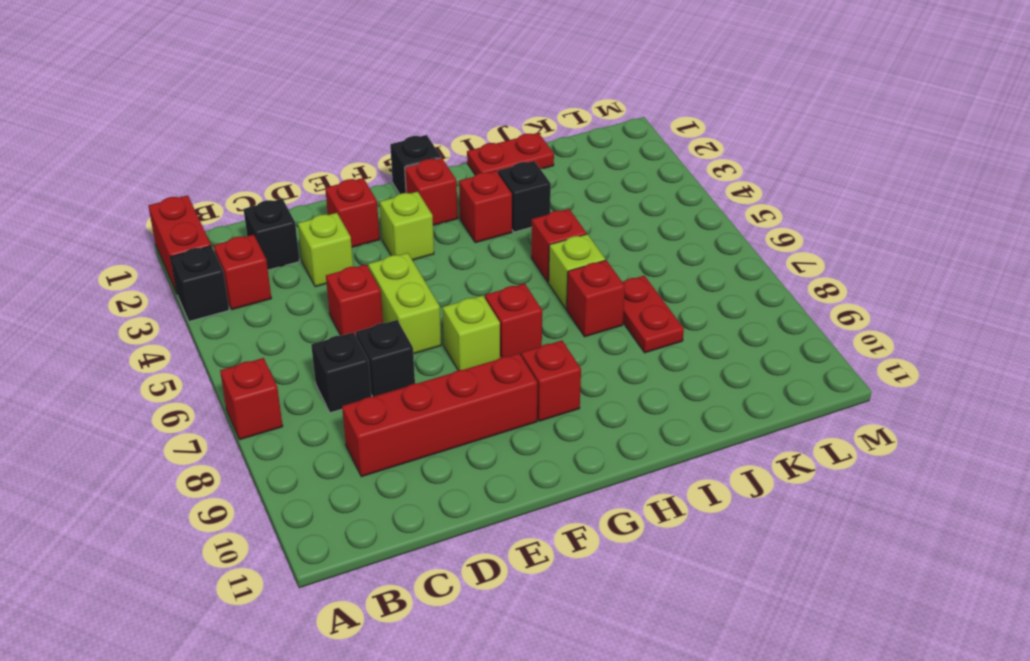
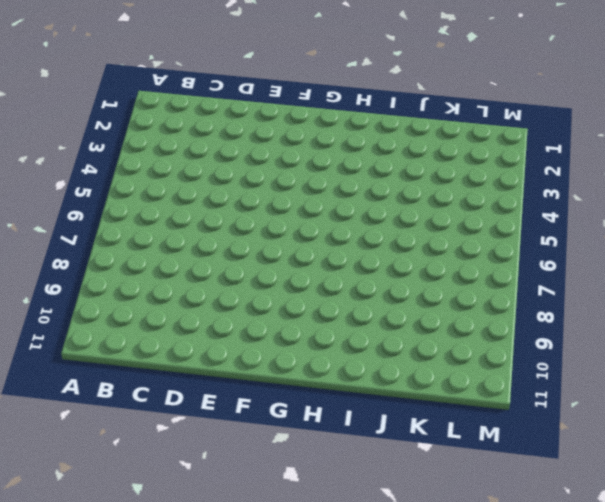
none -> red 1x2 brick [148,195,211,293]
none -> black 1x1 brick [171,246,229,321]
none -> red 1x1 brick [220,358,283,440]

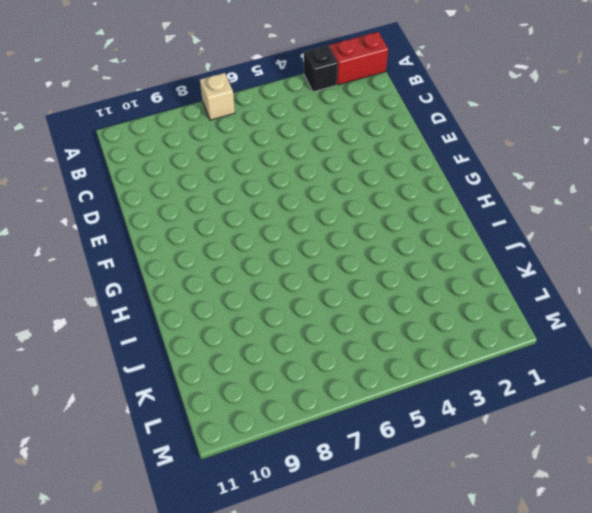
tan 1x1 brick [200,73,235,120] -> red 1x1 brick [220,358,283,440]
none -> red 1x1 brick [214,235,271,310]
none -> black 1x1 brick [244,199,300,270]
none -> black 1x1 brick [311,332,372,413]

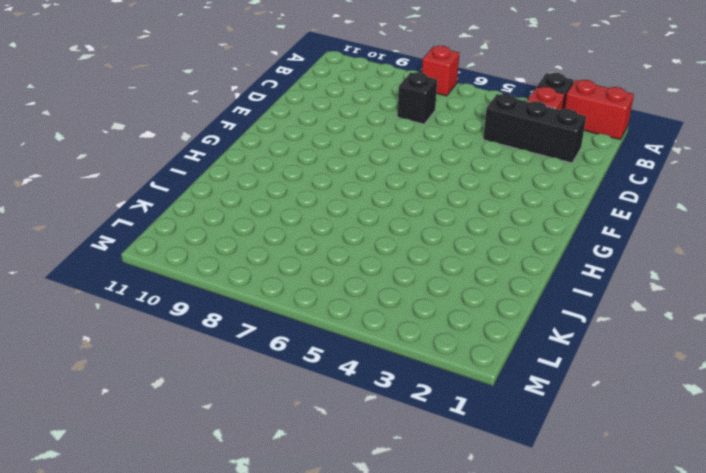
black 1x3 brick [483,94,586,163] -> black 1x1 brick [244,199,300,270]
none -> red 1x4 brick [342,353,537,477]
none -> lime 1x1 brick [298,213,353,287]
none -> red 1x1 brick [326,264,383,336]

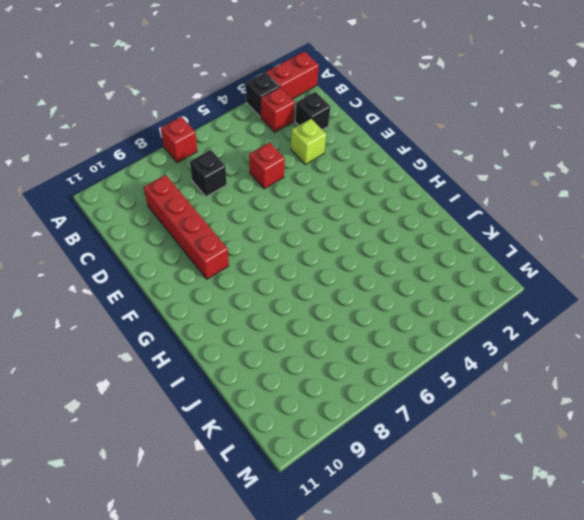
none -> black 1x1 brick [356,320,415,397]
none -> red 1x1 brick [325,178,380,247]
none -> lime 1x2 brick [368,253,441,354]

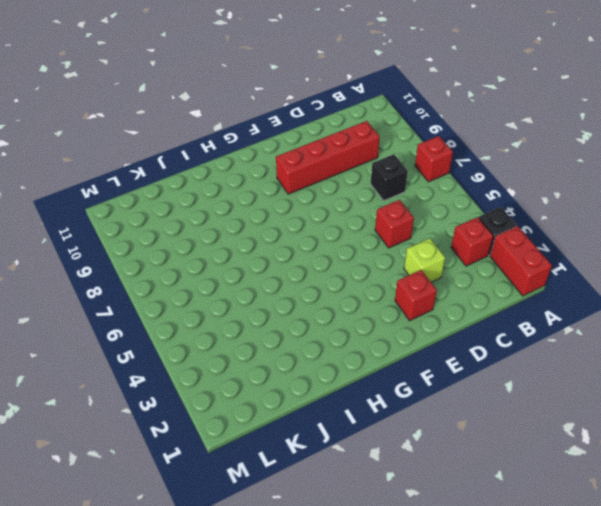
none -> black 1x1 brick [244,199,300,270]
none -> black 1x1 brick [356,320,415,397]
none -> lime 1x2 brick [368,253,441,354]

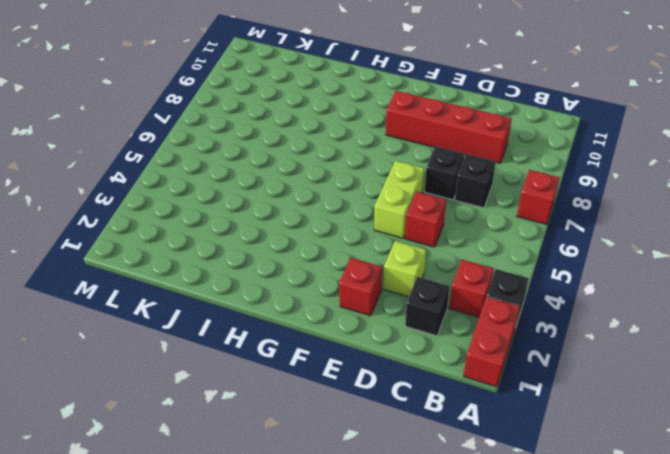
none -> lime 1x1 brick [380,192,434,260]
none -> lime 1x1 brick [443,295,500,370]
none -> black 1x1 brick [390,135,441,194]

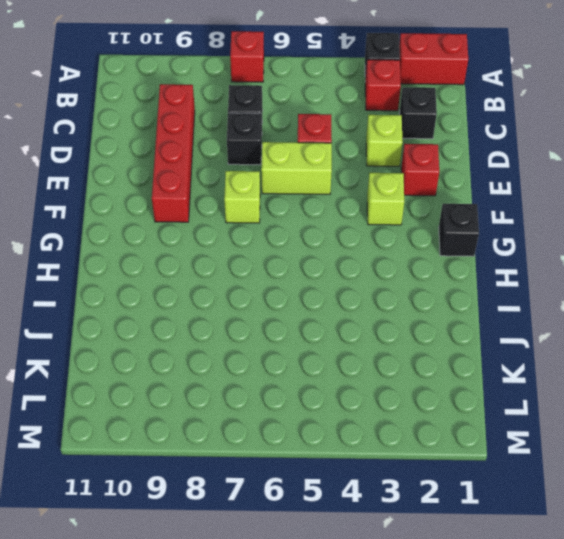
none -> red 1x1 brick [405,158,458,225]
none -> red 1x1 brick [485,284,542,358]
none -> red 1x1 brick [521,341,581,421]

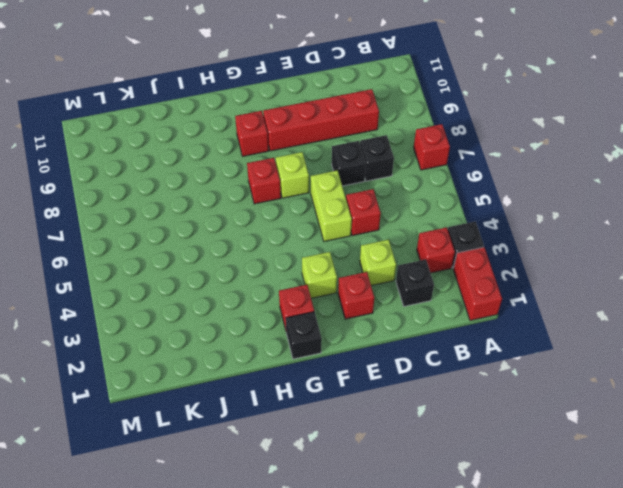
none -> red 1x1 brick [459,171,512,243]
none -> red 1x2 plate [467,133,554,175]
none -> black 1x1 brick [498,161,551,232]

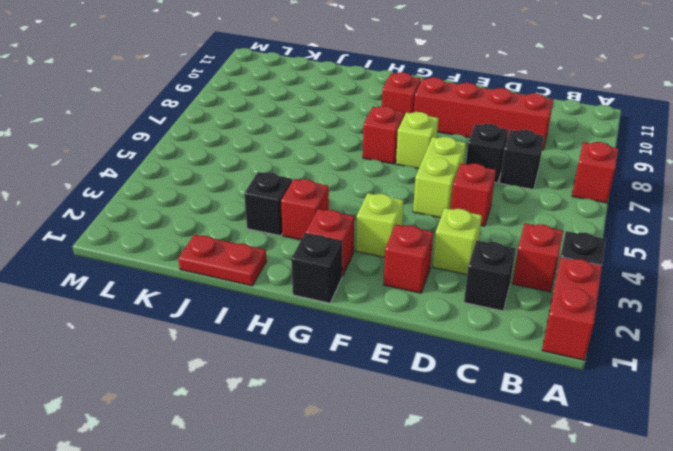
none -> red 1x1 brick [531,209,587,283]
none -> lime 1x1 brick [549,234,605,309]
none -> red 1x1 brick [567,260,625,337]

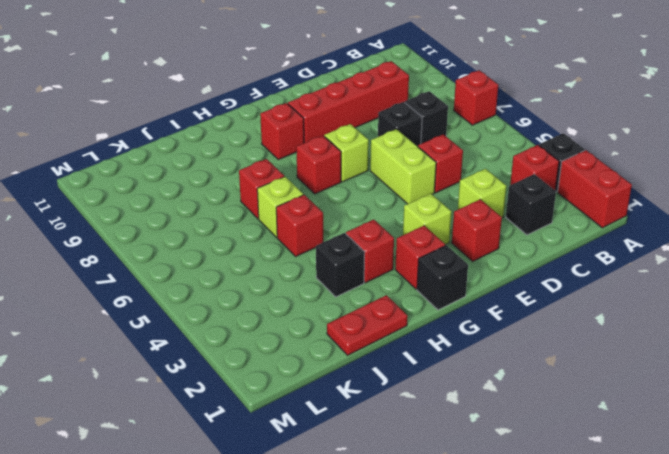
none -> red 1x2 plate [623,276,684,353]

